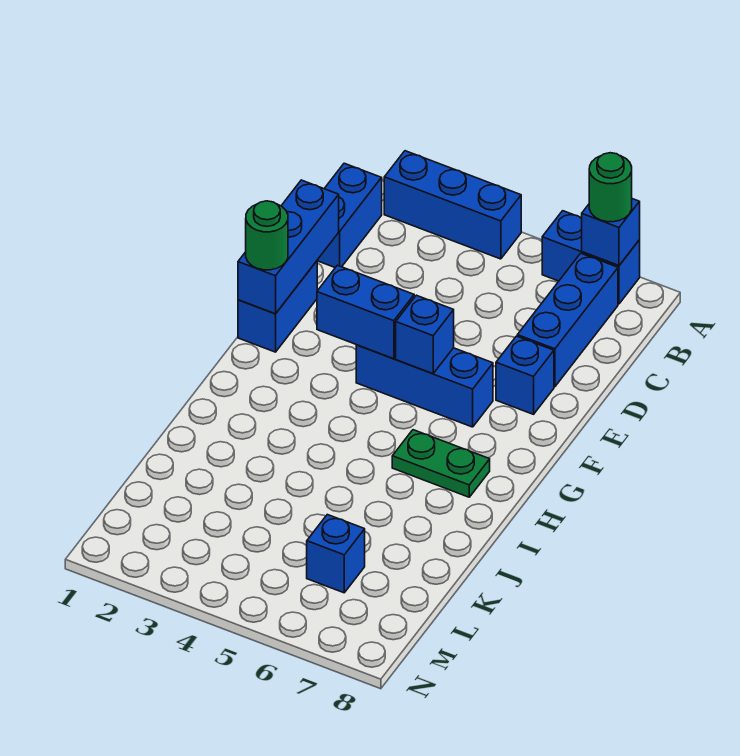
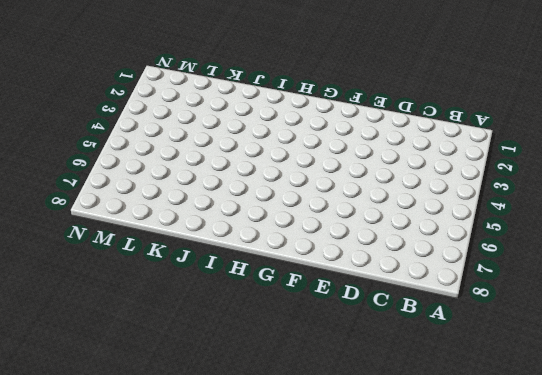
none -> blue 1x3 brick [384,151,521,259]
none -> blue 1x2 brick [542,211,640,304]
none -> blue 1x2 brick [317,163,382,268]

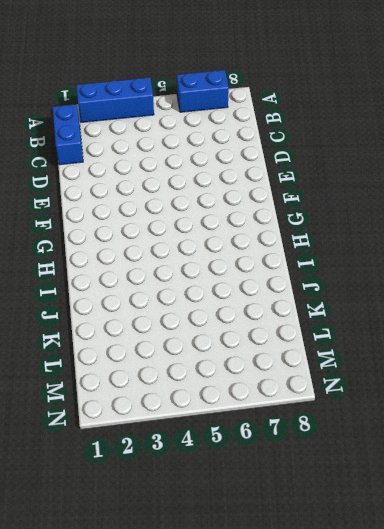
none -> blue 1x3 brick [517,253,618,387]
none -> blue 1x2 brick [238,261,317,352]
none -> blue 1x1 brick [496,336,554,414]

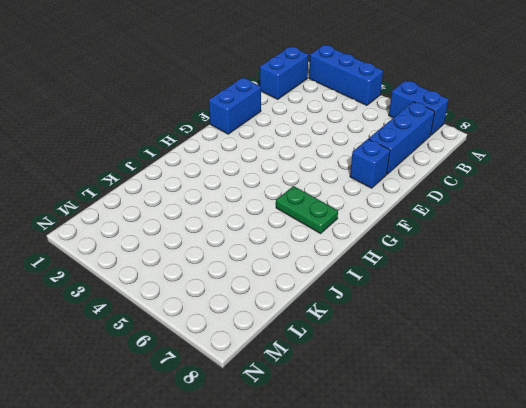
none -> blue 1x3 brick [356,345,493,427]
none -> blue 1x1 brick [307,515,365,593]
none -> blue 1x1 brick [582,199,640,266]

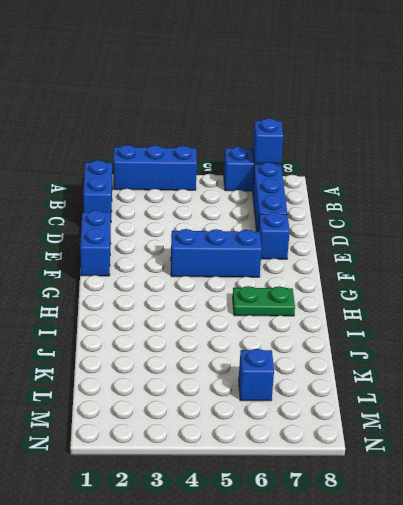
none -> blue 1x3 brick [238,180,339,314]
none -> blue 1x2 brick [317,265,414,359]
none -> blue 1x1 brick [396,295,454,374]

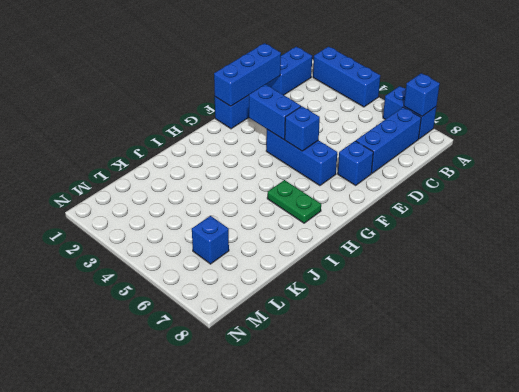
none -> green 1x1 round brick [589,153,632,222]
none -> green 1x1 round brick [246,201,288,270]

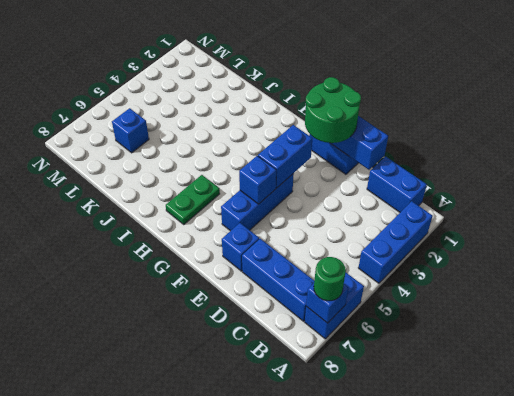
green 2x2 round brick [305,77,361,143] -> green 1x1 round brick [246,201,288,270]

